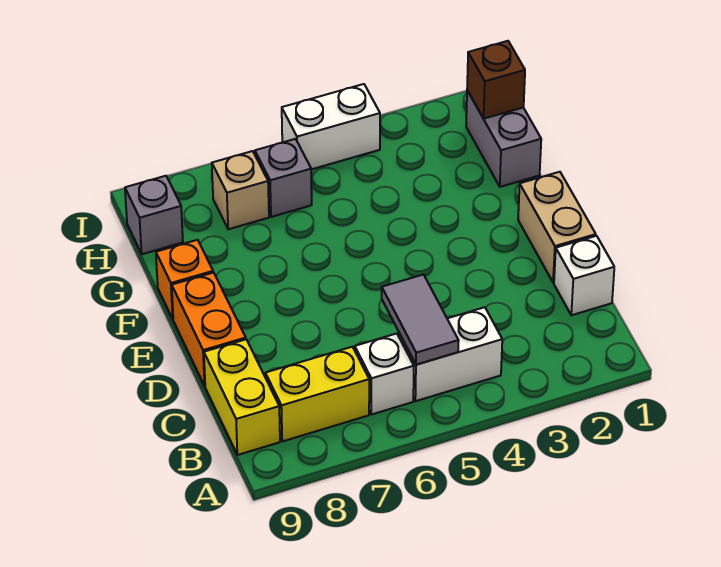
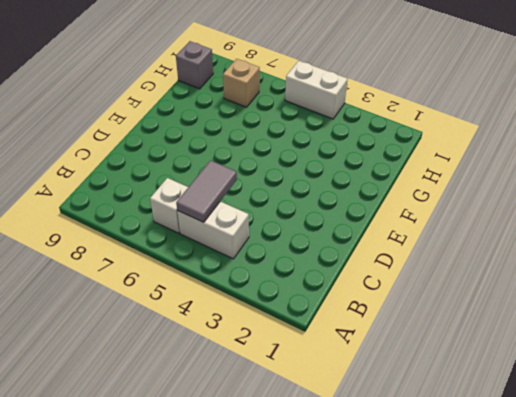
none -> yellow 1x2 brick [265,347,369,441]
none -> yellow 1x2 brick [204,339,280,455]
none -> white 1x1 brick [554,236,614,315]

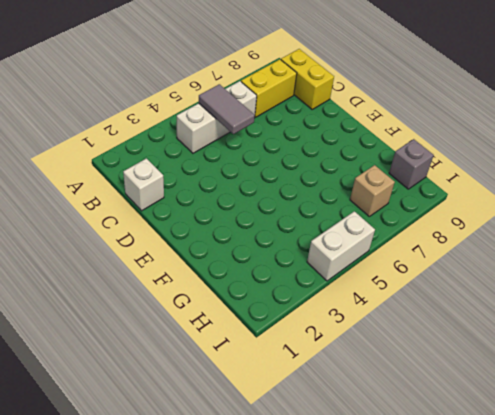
none -> tan 1x2 brick [518,172,596,283]
none -> orange 1x2 brick [172,273,246,386]
none -> orange 1x1 brick [156,240,213,319]

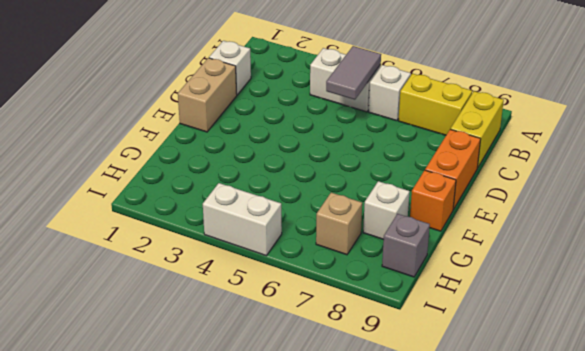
white 1x1 brick [363,181,410,240] -> none
none -> grey 1x2 brick [466,90,541,187]
none -> grey 1x1 brick [255,139,312,217]
none -> brown 1x1 brick [467,41,525,119]

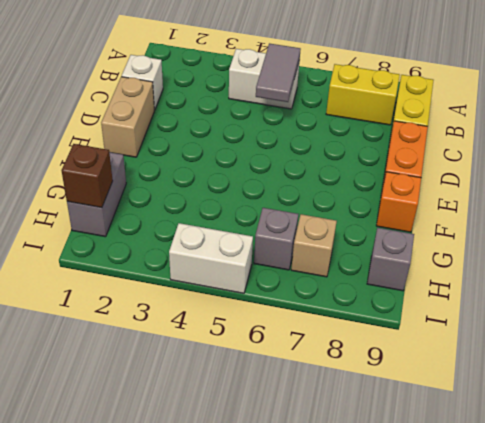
none -> white 1x1 brick [355,334,414,415]

